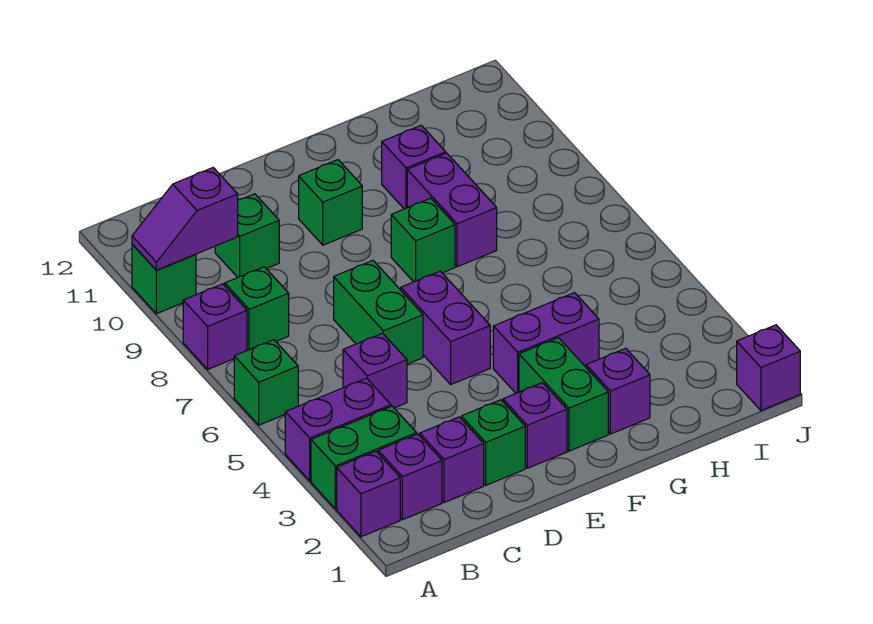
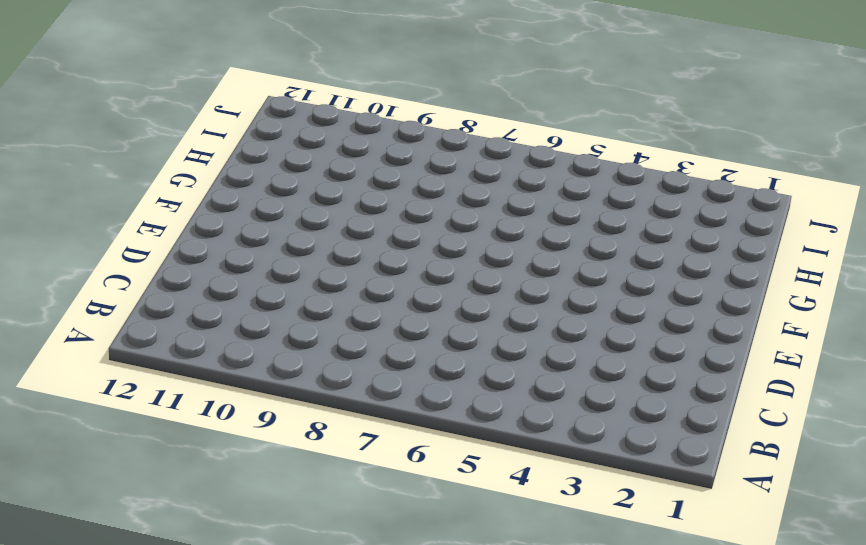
none -> purple 1x1 brick [337,451,400,537]
none -> green 1x2 brick [311,406,417,509]
none -> purple 1x2 brick [285,378,391,481]

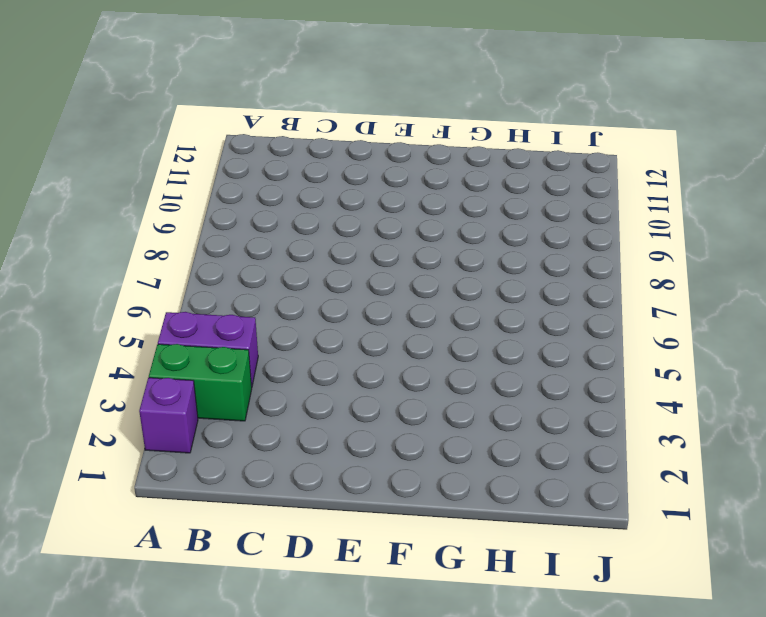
none -> green 1x1 brick [234,340,298,425]
none -> purple 1x1 brick [183,284,247,369]
none -> green 1x1 brick [132,245,196,314]

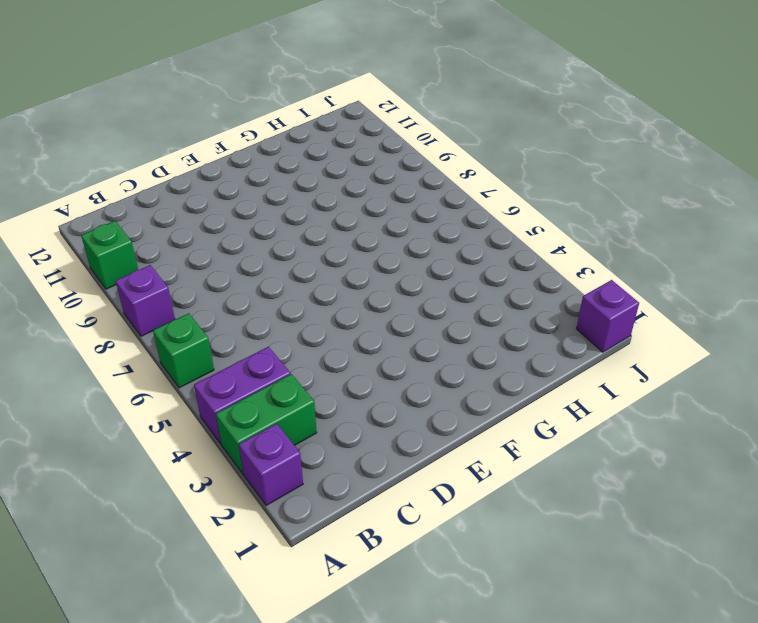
none -> purple 1x1 brick [378,434,442,520]
none -> green 1x1 brick [225,267,289,350]
none -> purple 1x1 brick [420,417,484,503]

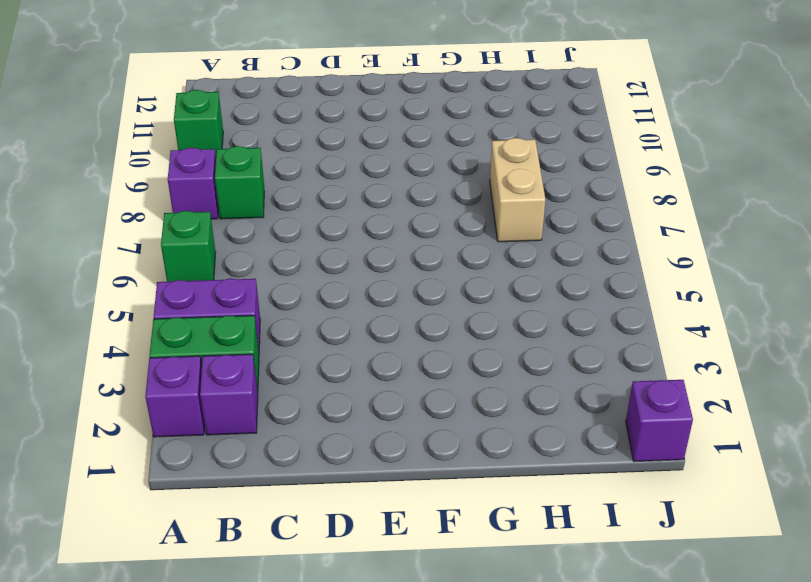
tan 1x2 brick [490,138,545,242] -> none
none -> purple 1x1 brick [420,417,484,503]
none -> purple 1x1 brick [343,333,407,408]
none -> green 1x1 brick [215,194,279,277]

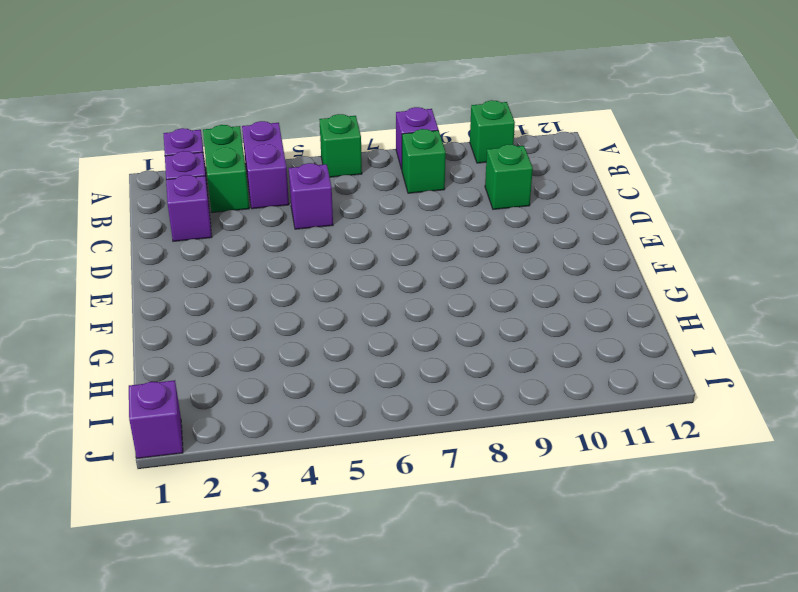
none -> green 1x1 brick [461,400,525,485]
none -> green 1x2 brick [334,261,423,364]
none -> purple 1x1 brick [503,383,567,468]

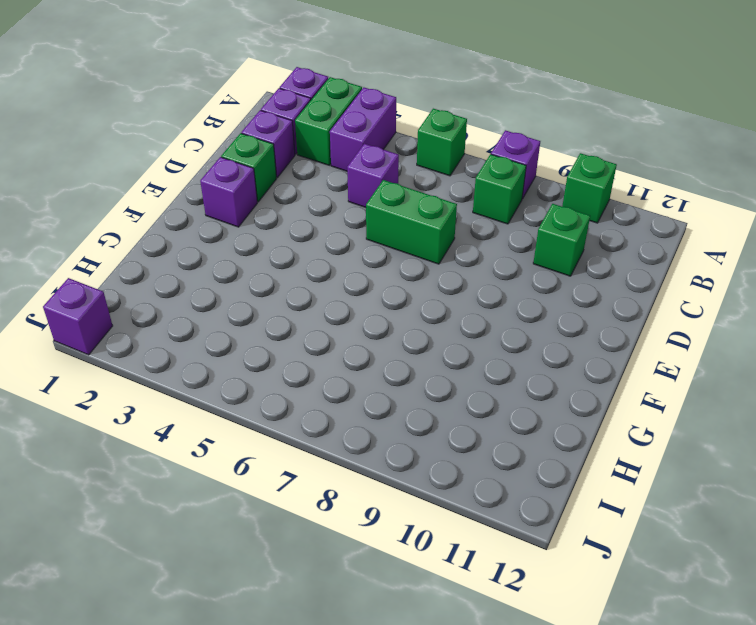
none -> purple 1x2 brick [401,271,490,384]
none -> green 1x1 brick [299,160,362,245]
none -> green 1x2 brick [519,338,608,451]

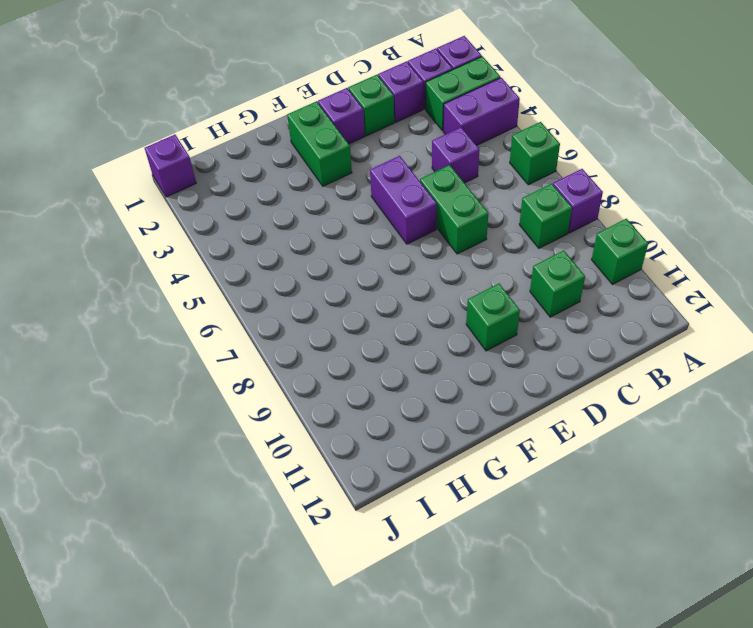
none -> purple 1x2 brick [493,293,599,393]
none -> green 1x1 brick [391,198,455,282]
none -> purple 1x1 brick [586,348,650,434]

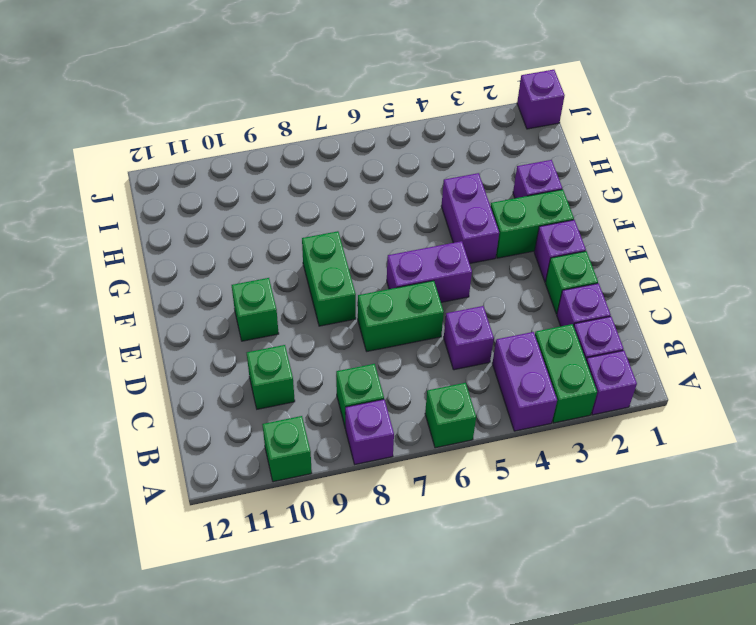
green 1x2 brick [302,231,356,326] -> green 1x1 brick [391,198,455,282]
none -> purple 1x2 brick [407,153,497,267]
none -> purple 1x1 brick [382,125,446,209]
none -> purple 1x2 slope [132,168,238,270]

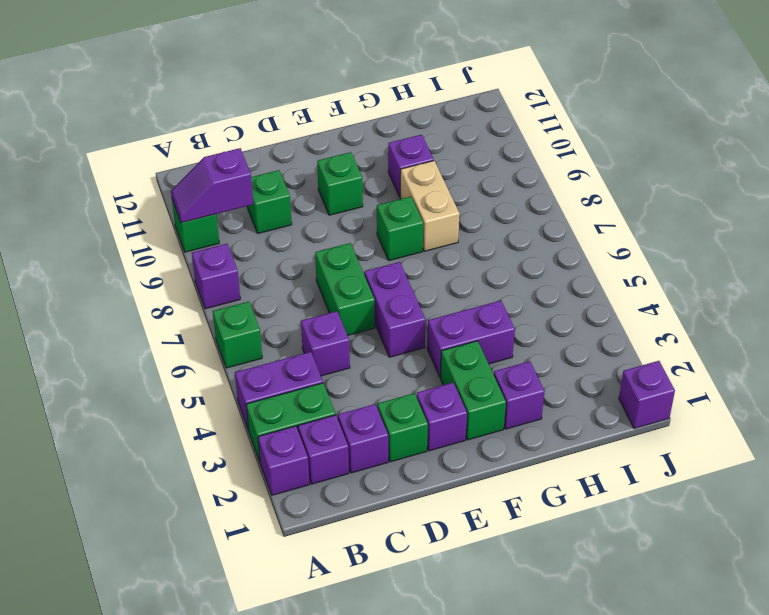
tan 1x2 brick [400,161,460,251] -> purple 1x2 brick [407,153,497,267]
none -> green 1x1 brick [225,267,289,350]

